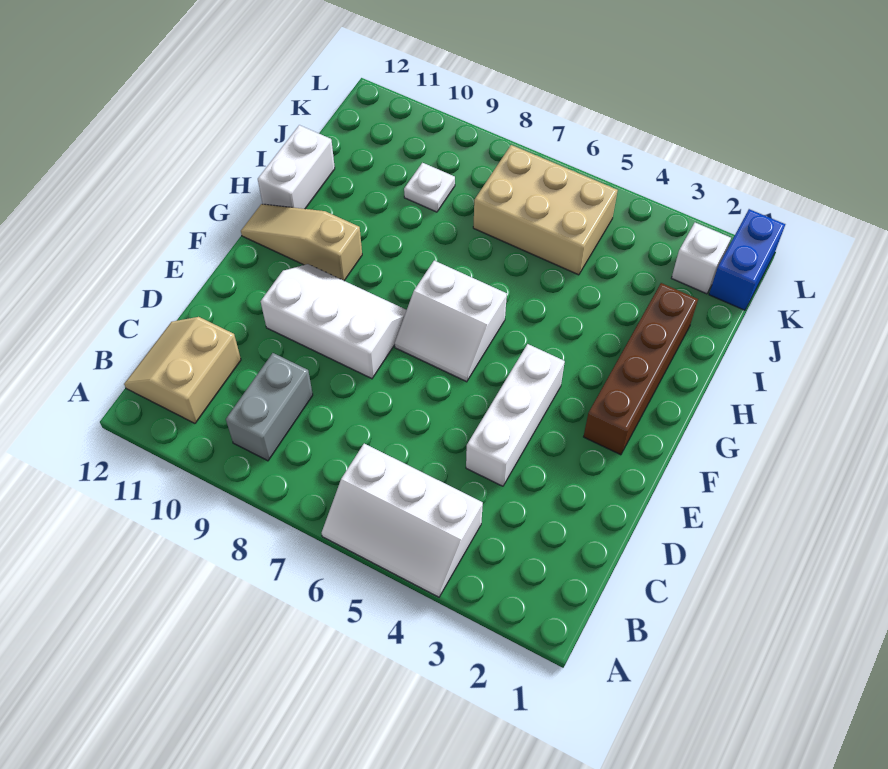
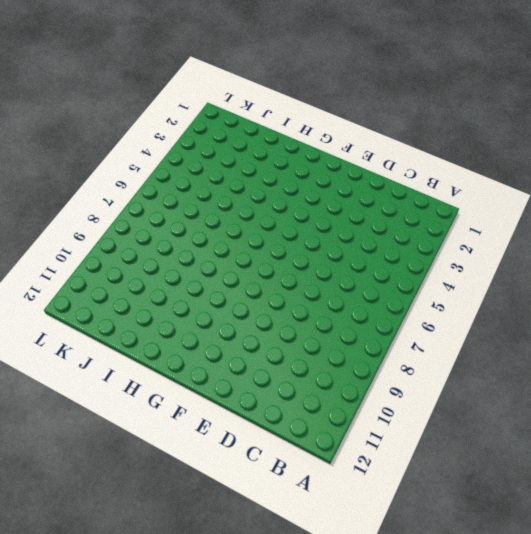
none -> white 2x3 slope [322,444,483,597]
none -> grey 1x2 brick [226,353,313,461]
none -> tan 2x2 slope [124,317,241,423]

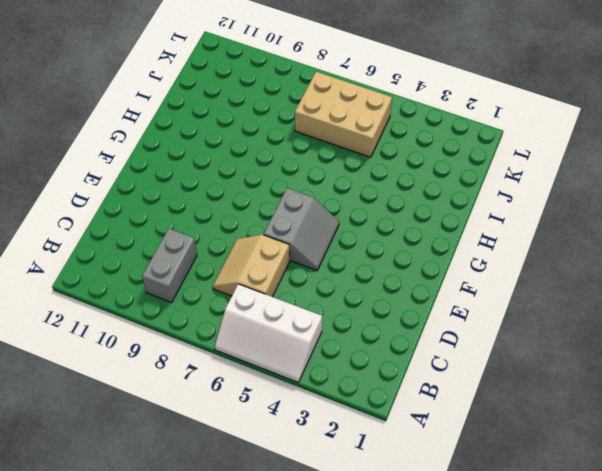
tan 2x2 slope [213,235,290,297] -> tan 2x2 slope moved to [124,317,241,423]
grey 2x2 slope [264,188,339,270] -> white 2x2 slope [395,261,507,382]
none -> white 1x3 brick [466,344,565,486]
none -> white 2x3 slope [261,264,407,379]
none -> brown 1x4 brick [584,283,698,455]

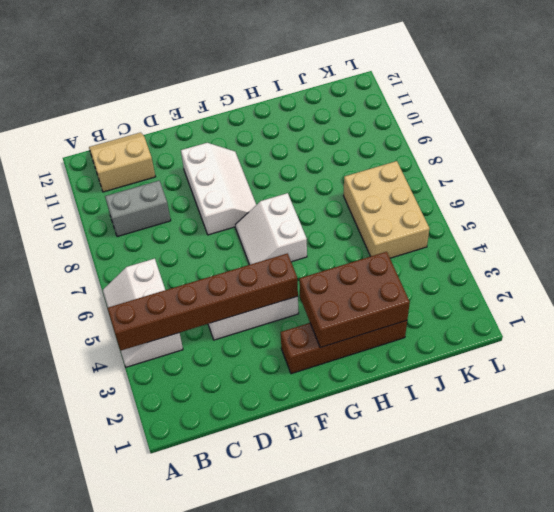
brown 1x6 brick [107,253,298,351] -> none
brown 2x3 brick [299,252,410,348] -> none
none -> tan 1x3 slope [241,204,362,281]
none -> white 1x2 brick [258,125,335,209]
none -> white 1x1 plate [404,163,455,212]

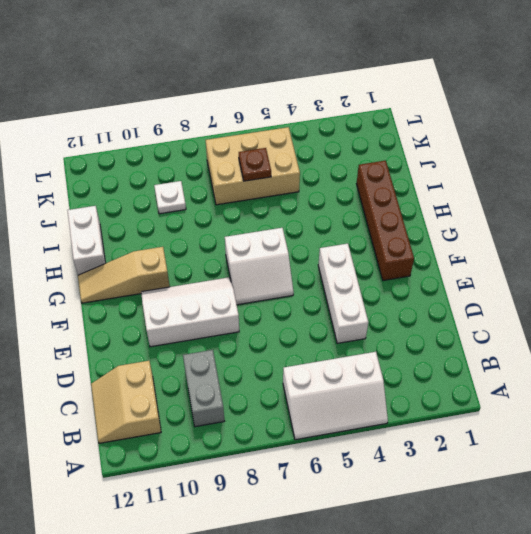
brown 1x1 plate [239,148,271,181] -> none
none -> blue 1x2 brick [709,209,785,310]
none -> white 1x1 brick [672,223,731,294]

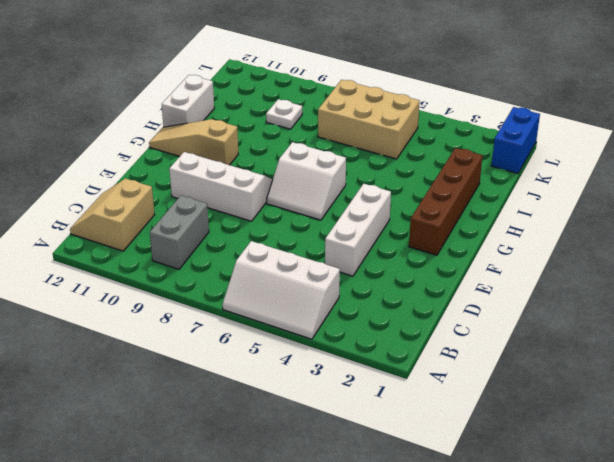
none -> white 1x1 brick [672,223,731,294]

